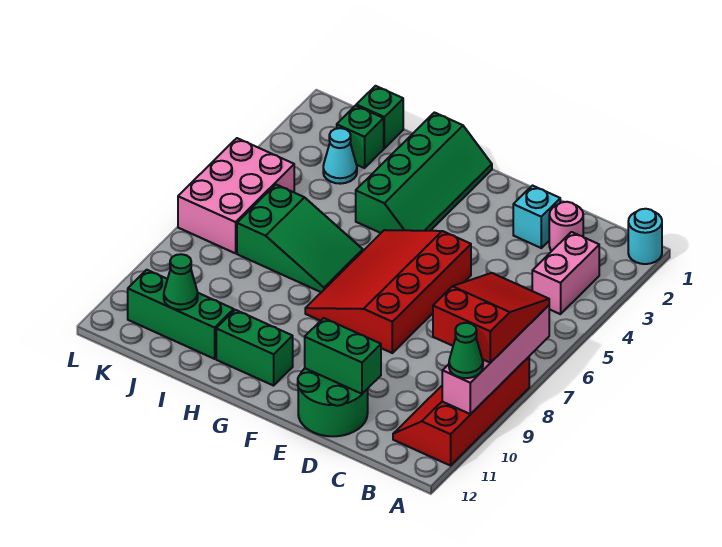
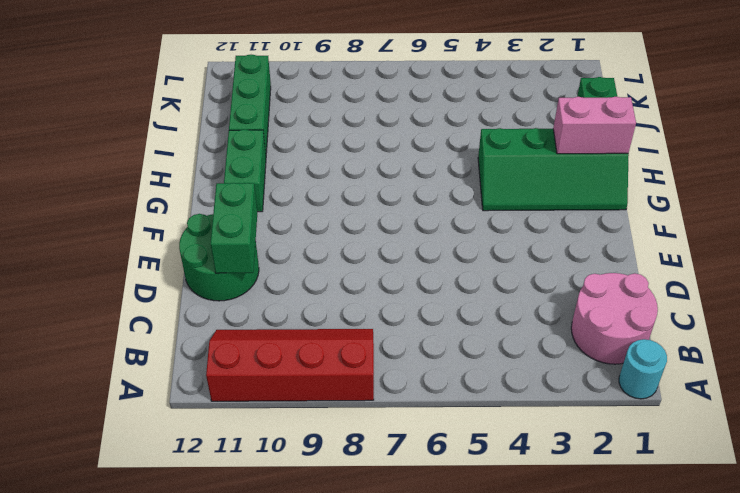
pink 2x2 round brick [571,273,658,364] -> pink 1x1 round brick [549,202,583,251]
pink 1x2 brick [553,97,636,154] -> pink 1x2 brick moved to [532,232,599,314]
none -> cyan 1x1 brick [513,186,560,248]
none -> red 3x4 slope [305,230,471,353]
none -> green 2x3 slope [237,185,363,292]

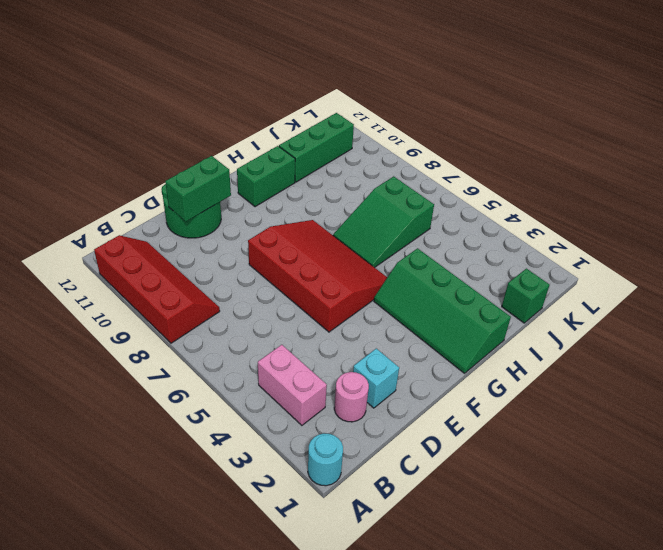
none -> green 1x1 brick [337,106,384,168]
none -> cyan 1x1 cone [323,128,357,184]
none -> pink 2x3 brick [178,138,294,253]

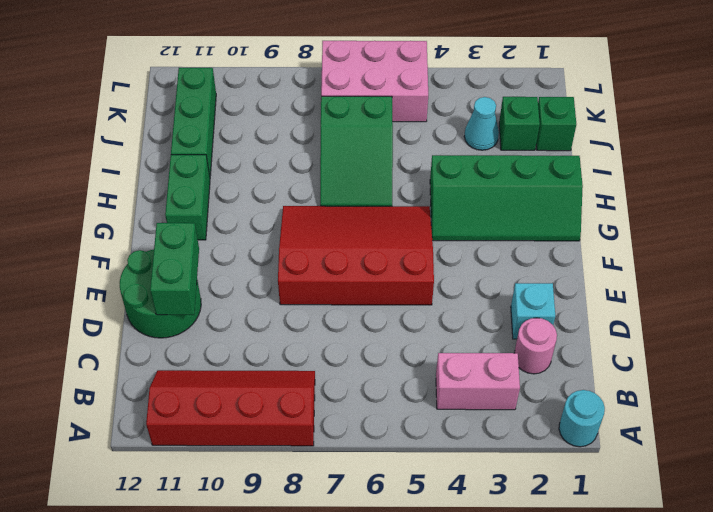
none -> pink 1x4 brick [442,305,549,414]
none -> green 1x1 cone [164,254,198,310]
none -> red 2x3 slope [433,273,549,363]

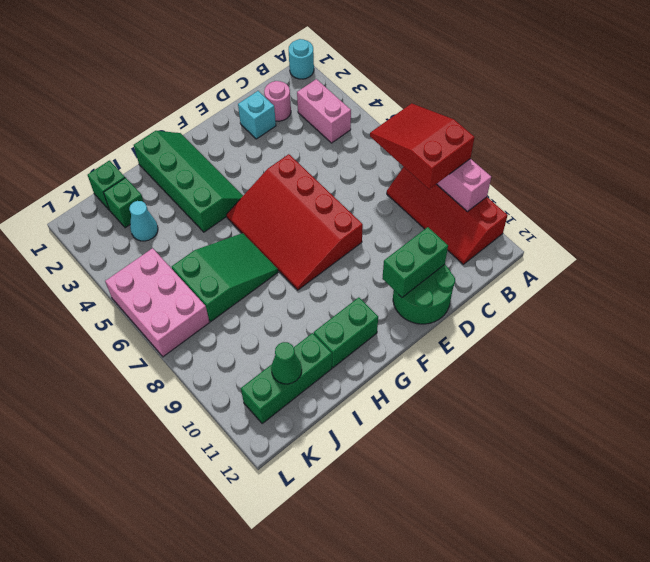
none -> green 1x1 cone [449,323,483,378]

